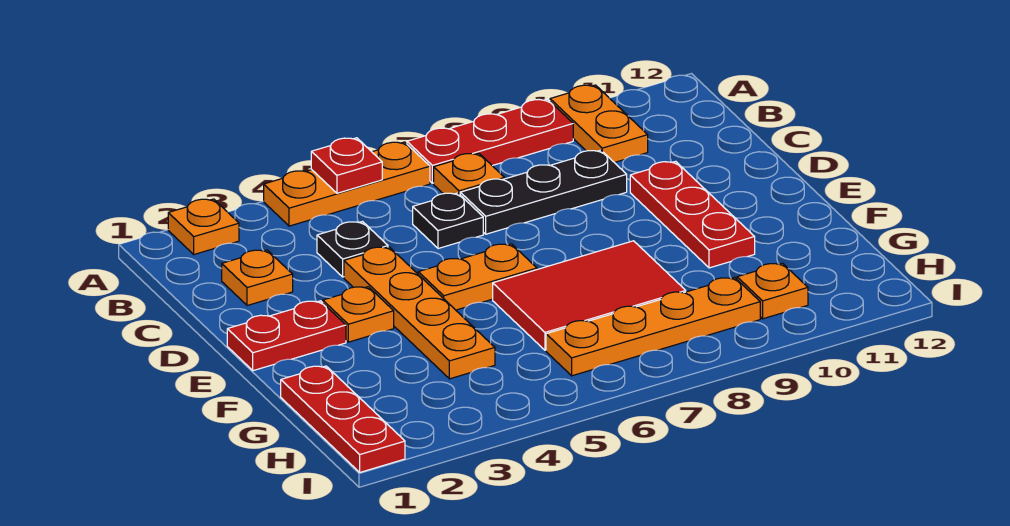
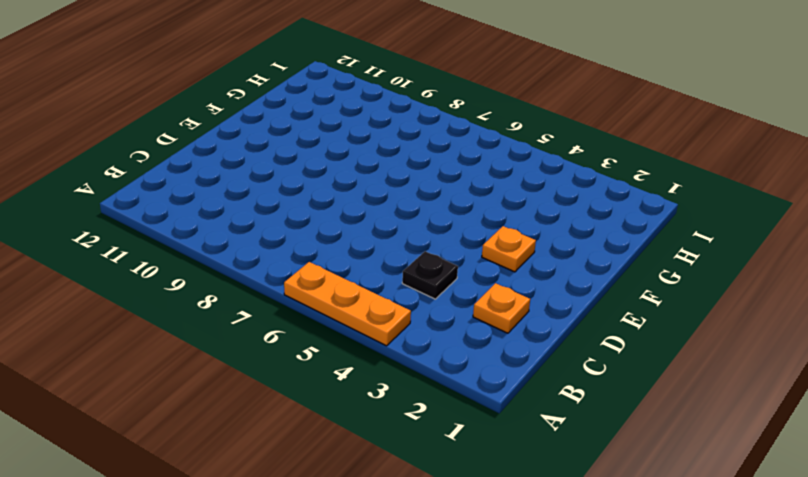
none -> orange 1x1 plate [168,199,239,254]
none -> red 1x3 plate [407,99,573,183]
none -> orange 1x2 plate [550,85,648,163]

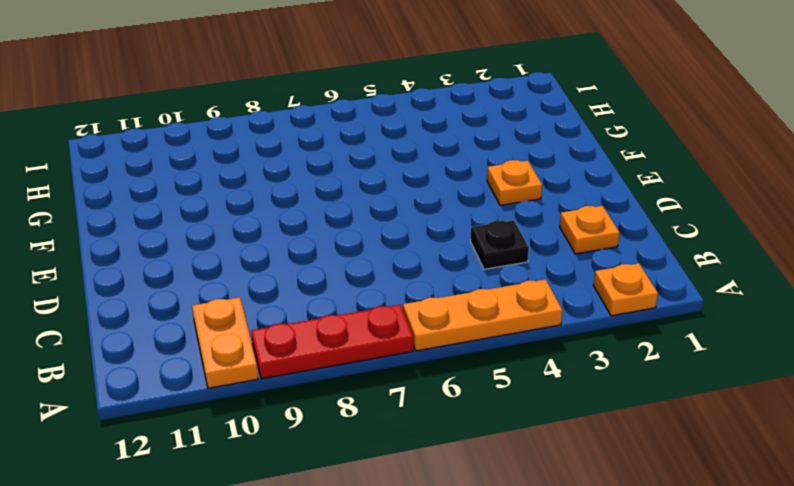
none -> orange 1x1 plate [434,153,504,194]
none -> black 1x1 plate [413,193,483,249]
none -> black 1x3 plate [460,150,627,234]

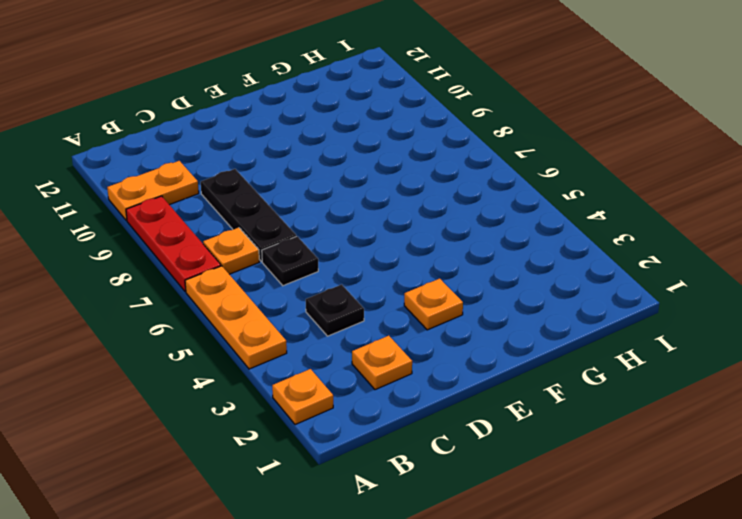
none -> orange 1x4 plate [344,247,495,379]
none -> red 1x3 plate [630,161,755,268]
none -> red 1x2 plate [227,301,346,371]

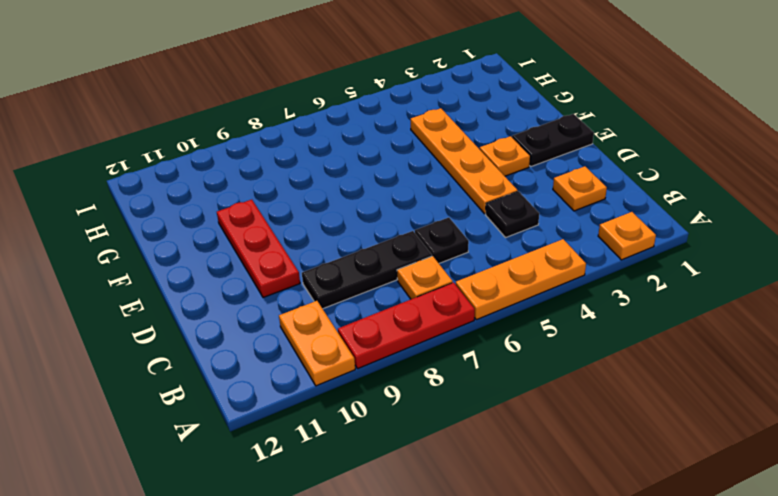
black 1x2 plate [512,114,594,166] -> red 1x2 plate [227,301,346,371]
none -> orange 1x2 plate [418,244,537,310]
none -> red 2x3 tile [493,241,686,350]
none -> red 1x3 plate [281,366,405,472]

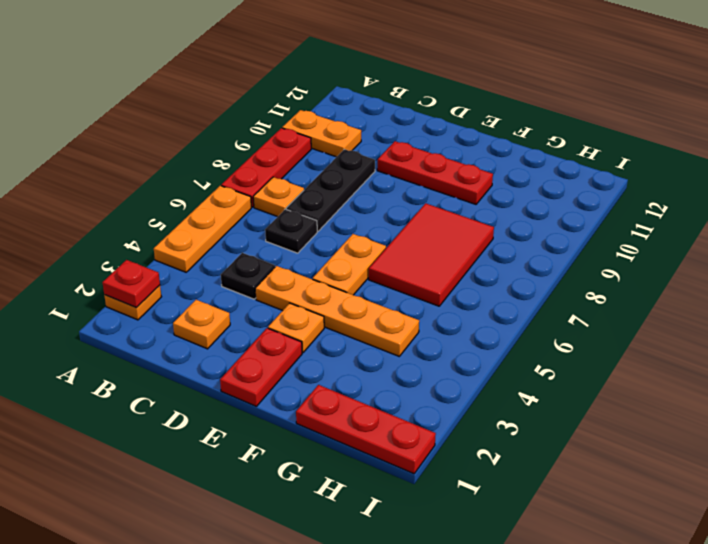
red 1x1 plate [102,260,160,308] -> red 1x1 plate moved to [311,138,382,193]
none -> orange 1x4 plate [546,278,760,376]
none -> orange 1x1 plate [737,263,808,319]

